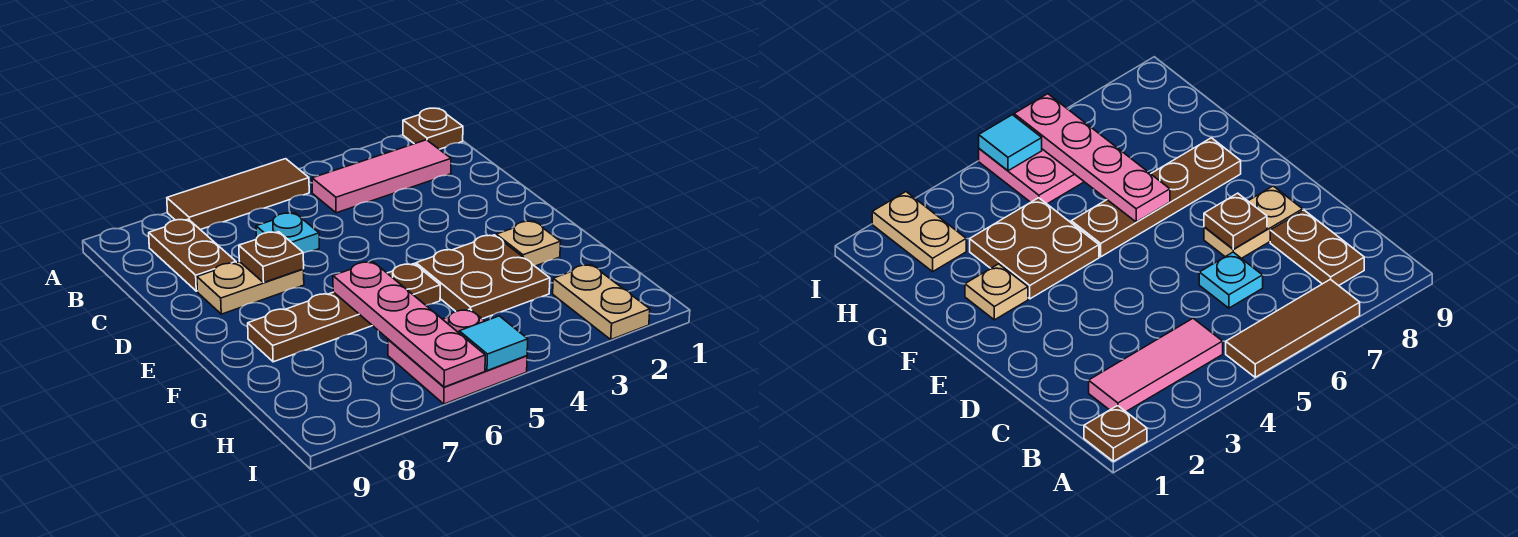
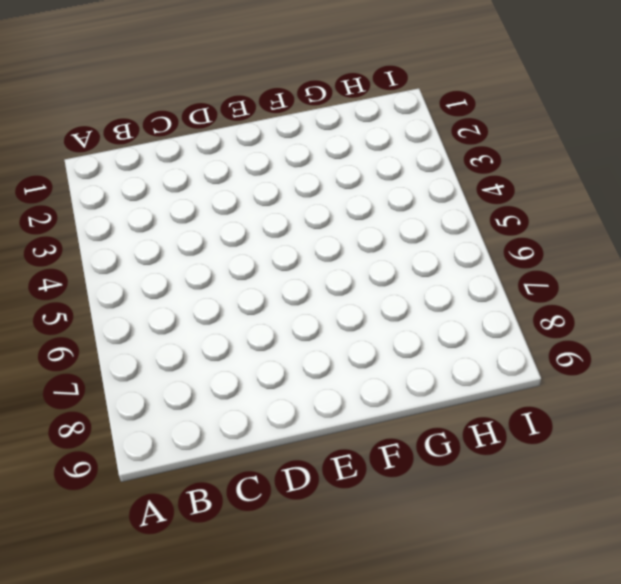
none -> brown 1x1 plate [403,108,463,149]
none -> brown 1x3 tile [167,159,309,230]
none -> pink 1x3 tile [312,140,451,213]

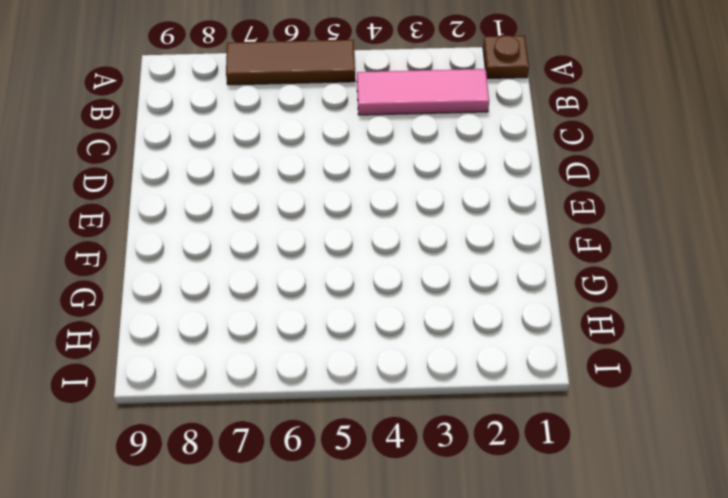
none -> brown 1x2 plate [149,219,236,291]
none -> cyan 1x1 plate [256,213,319,253]
none -> tan 1x2 plate [197,262,304,314]

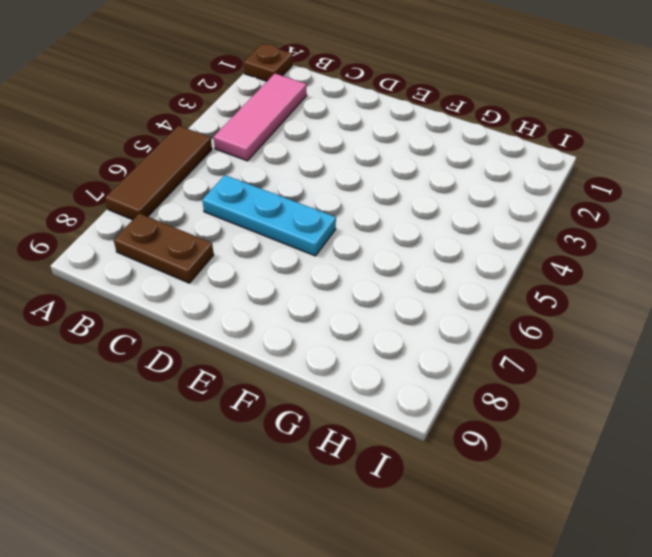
cyan 1x3 plate [202,175,336,256] -> cyan 1x1 plate [256,213,319,253]
none -> tan 1x2 plate [197,262,304,314]
none -> tan 1x1 plate [496,221,561,266]
none -> brown 2x2 plate [416,235,550,319]

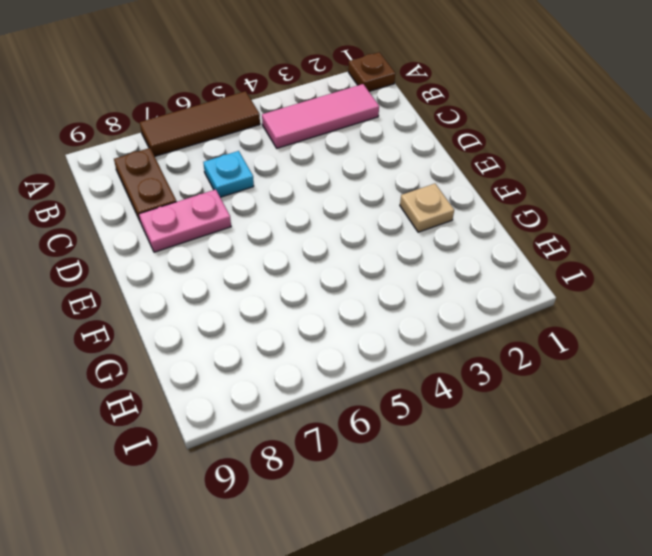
pink 1x2 plate [139,189,231,252] -> tan 1x2 plate [197,262,304,314]
none -> brown 2x2 plate [416,235,550,319]
none -> brown 1x4 plate [248,264,440,362]
none -> tan 1x2 plate [553,265,650,339]

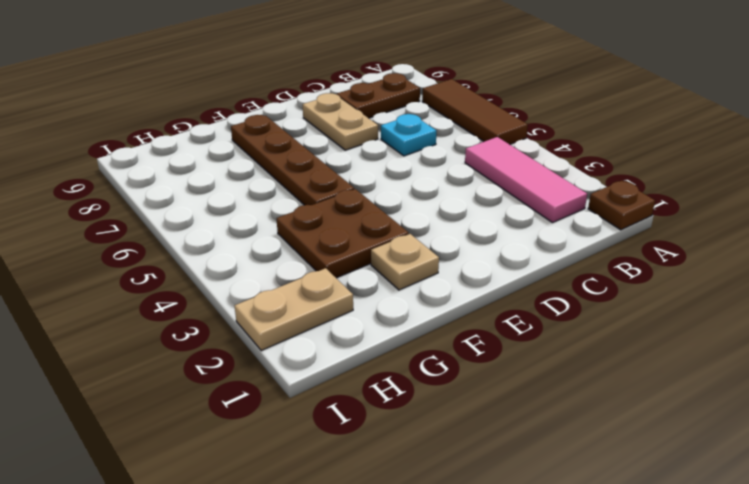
none -> pink 2x2 plate [388,309,527,404]
none -> brown 1x1 plate [239,232,304,282]
none -> pink 1x4 plate [333,262,485,387]

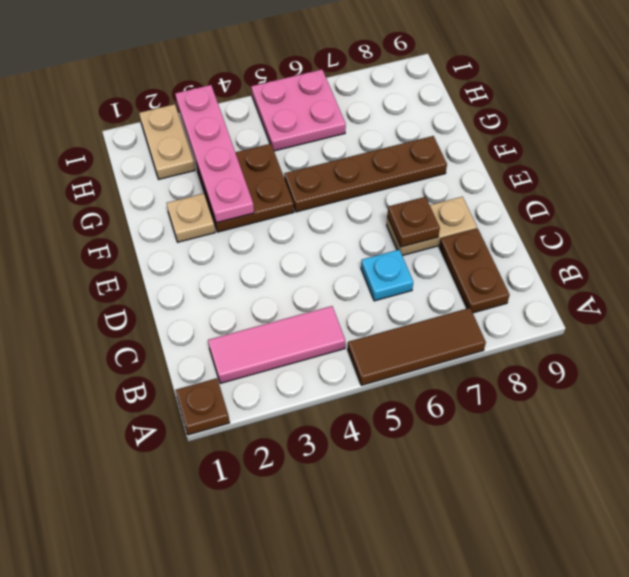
pink 1x4 plate [175,85,254,223] -> pink 1x4 plate moved to [333,262,485,387]
none -> cyan 1x1 tile [459,316,528,371]

